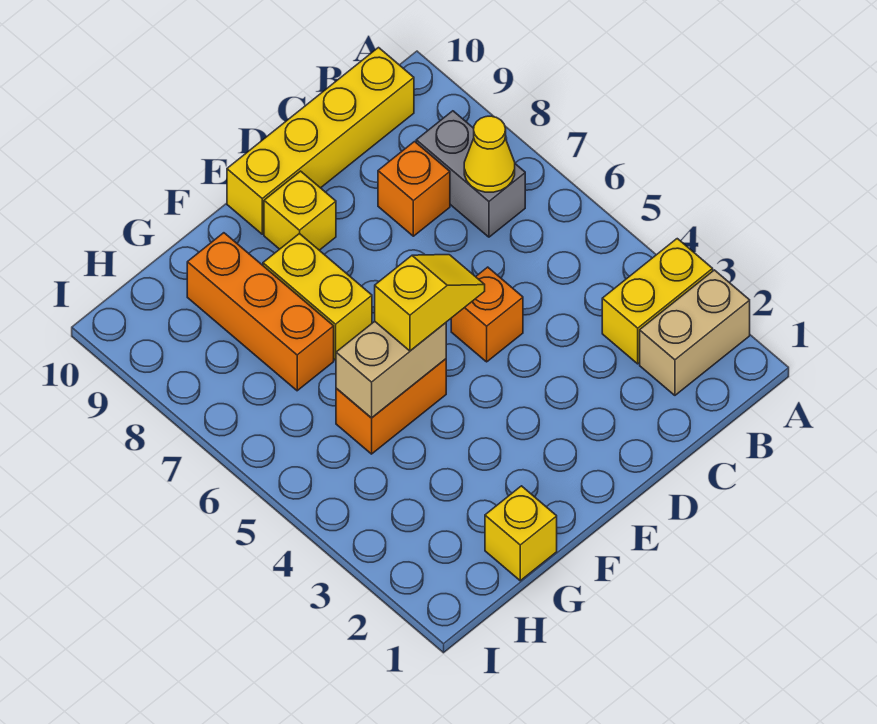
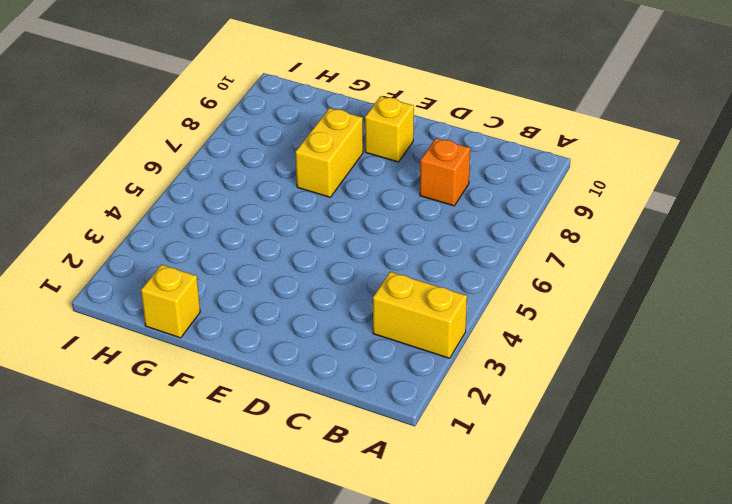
none -> tan 1x2 brick [640,270,750,395]
none -> grey 1x2 brick [416,111,525,237]
none -> yellow 1x4 brick [227,48,414,234]

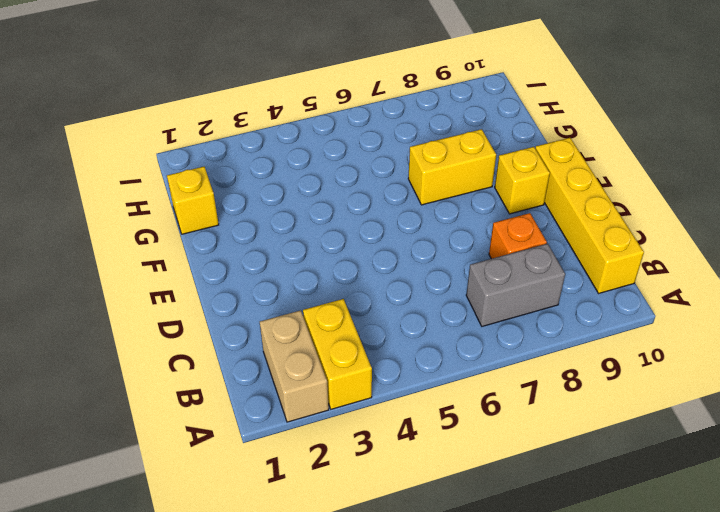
none -> orange 1x1 brick [451,267,523,362]
none -> orange 1x2 brick [336,359,446,454]
none -> orange 1x3 brick [187,233,334,391]

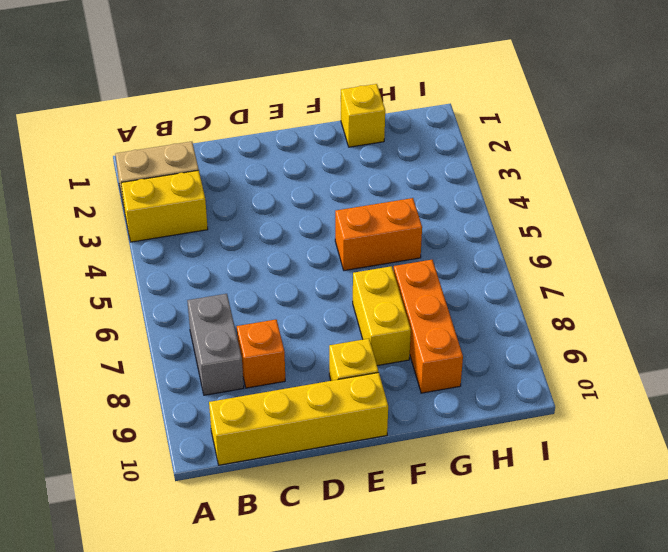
none -> orange 1x1 brick [451,267,523,362]
none -> yellow 1x1 cone [464,116,515,192]
none -> tan 1x2 brick [336,321,446,418]

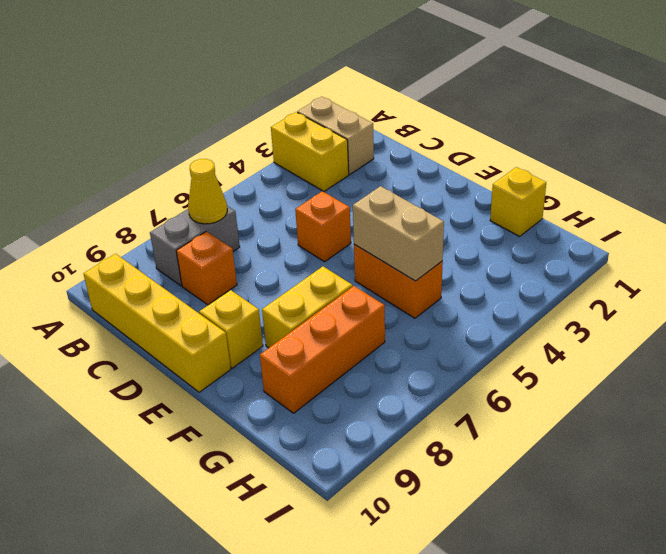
none -> yellow 1x2 slope [375,255,485,351]

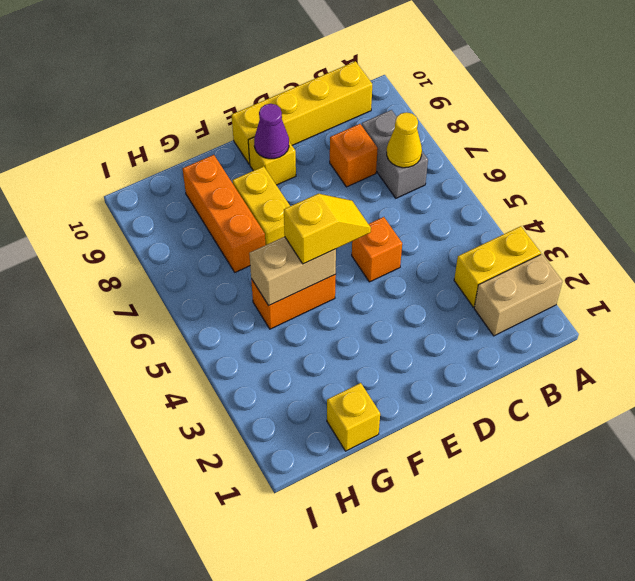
purple 1x1 cone [254,104,289,159] -> none

